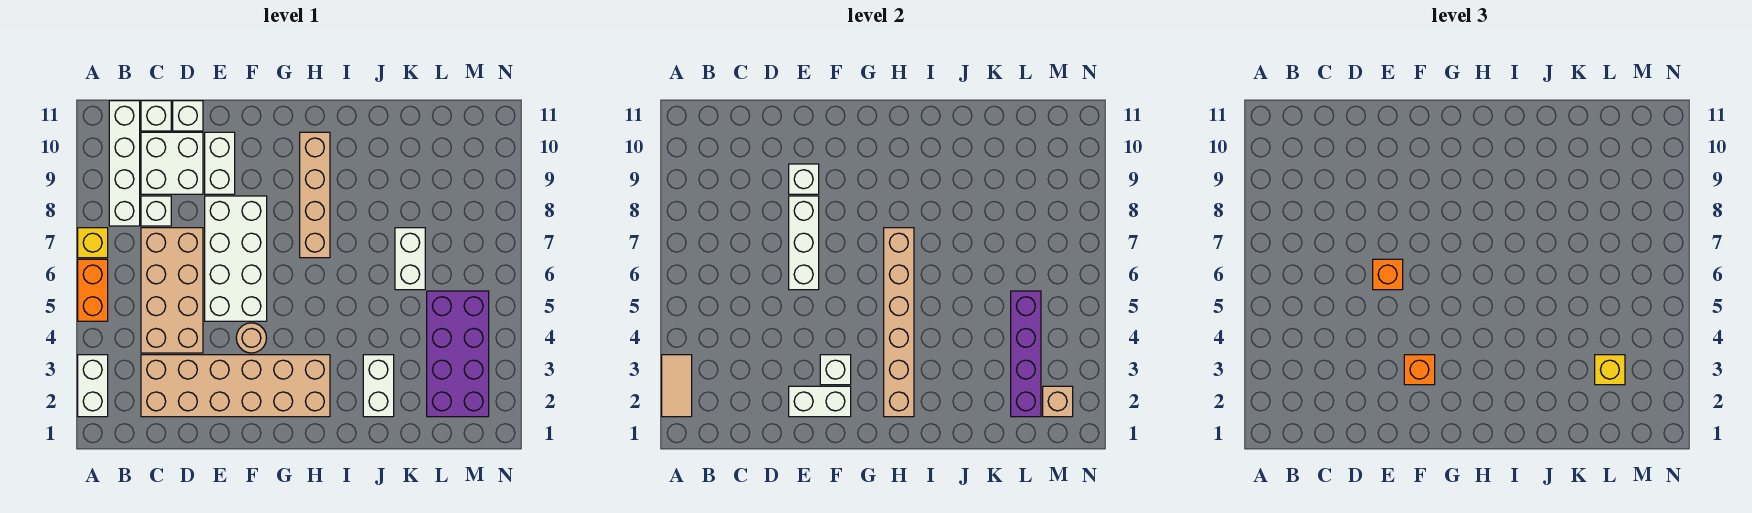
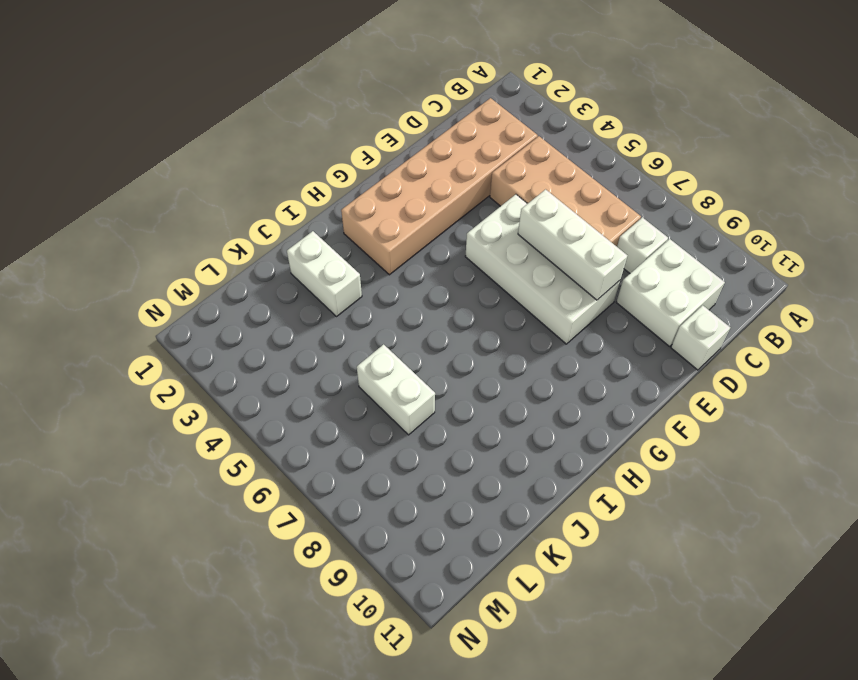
none -> white 1x2 brick [78,355,108,417]
none -> orange 1x2 brick [78,259,108,321]
none -> yellow 1x1 brick [78,228,108,258]

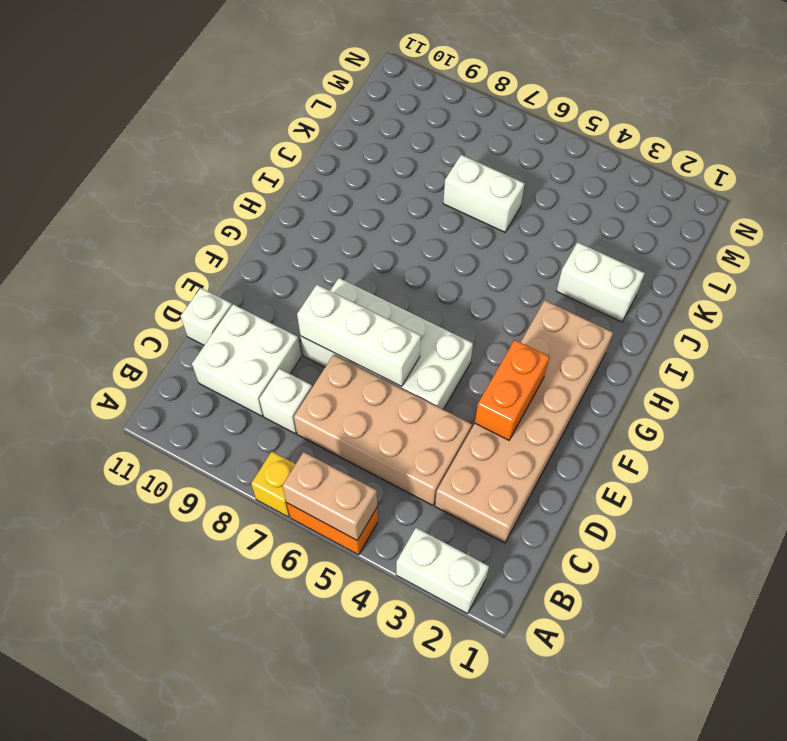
tan 1x2 brick [282,452,377,540] -> none
orange 1x2 brick [475,340,549,440] -> white 1x1 brick [820,355,851,385]
none -> white 1x4 brick [109,101,140,226]
none -> white 1x1 brick [141,101,171,131]
none -> white 1x2 brick [205,132,235,194]

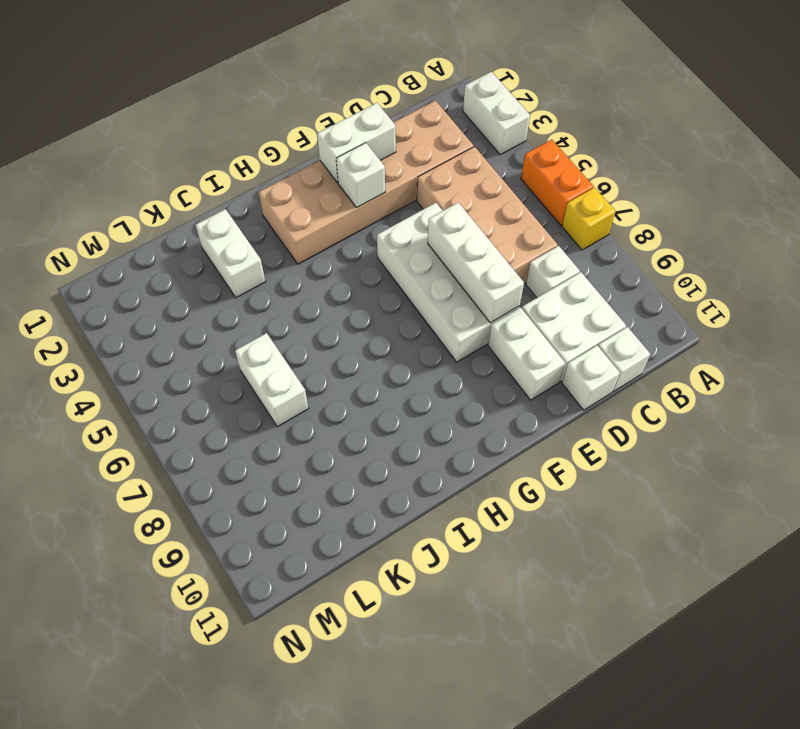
none -> white 1x4 brick [109,101,140,226]
none -> tan 1x1 round brick [236,323,266,353]
none -> tan 1x4 brick [300,132,330,258]

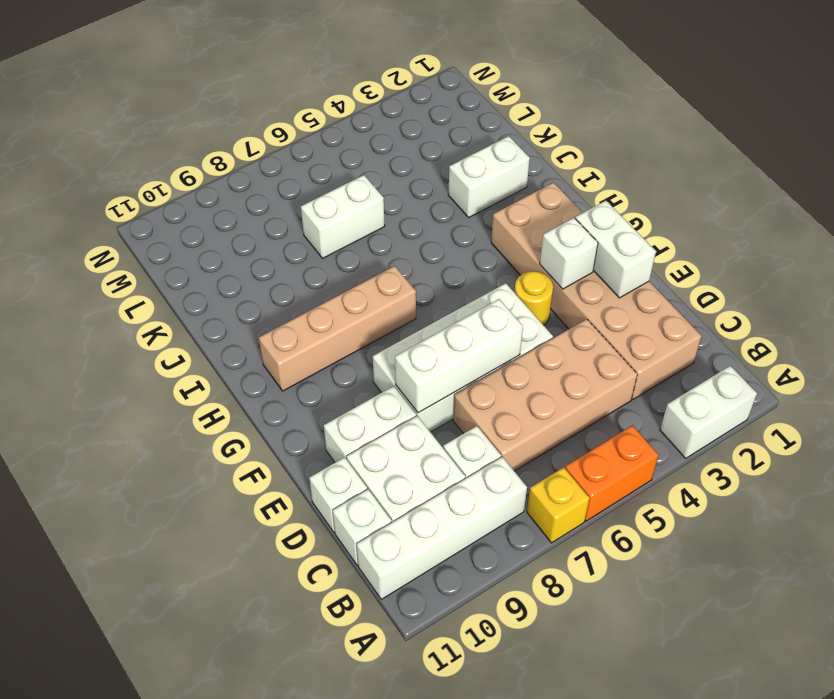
yellow 1x1 round brick [514,271,553,325] -> tan 1x1 round brick [236,323,266,353]
none -> purple 2x4 brick [427,291,489,417]
none -> tan 1x2 tile [662,355,692,417]
none -> white 1x1 brick [789,164,819,194]

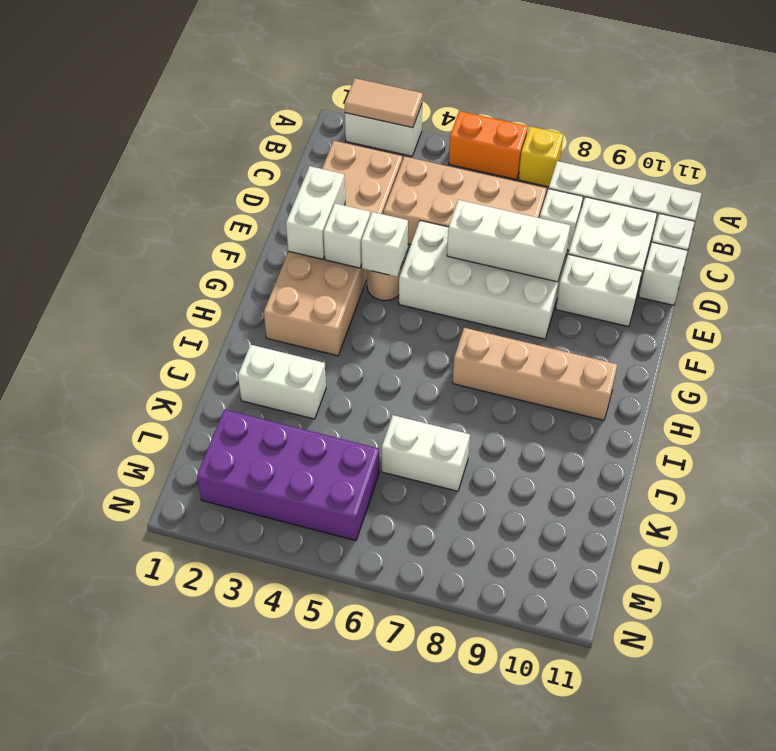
white 1x1 brick [361,212,408,277] -> white 1x1 brick moved to [789,164,819,194]
none -> tan 1x6 brick [884,228,914,417]
none -> purple 1x4 brick [1011,291,1041,417]
none -> tan 1x1 brick [1043,386,1073,417]

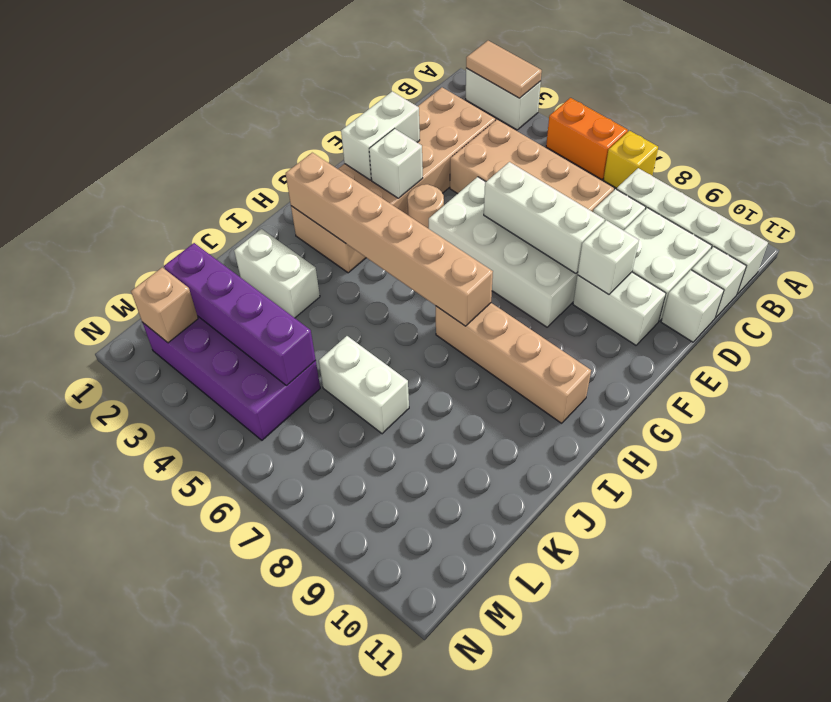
none -> orange 1x1 brick [1373,259,1403,290]
none -> orange 1x1 brick [1404,355,1435,385]
none -> yellow 1x1 brick [1595,355,1625,385]

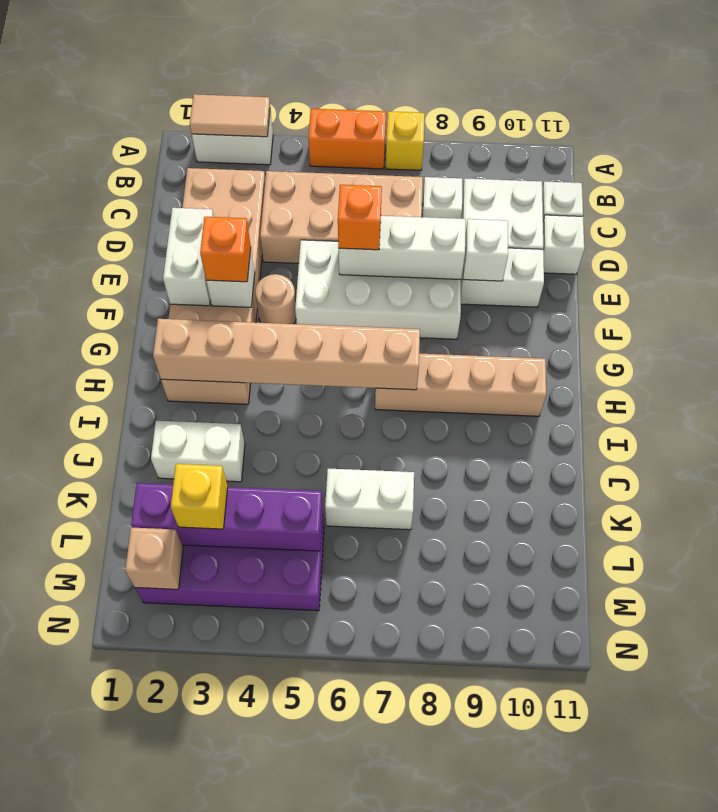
none -> white 1x4 brick [109,101,140,226]

